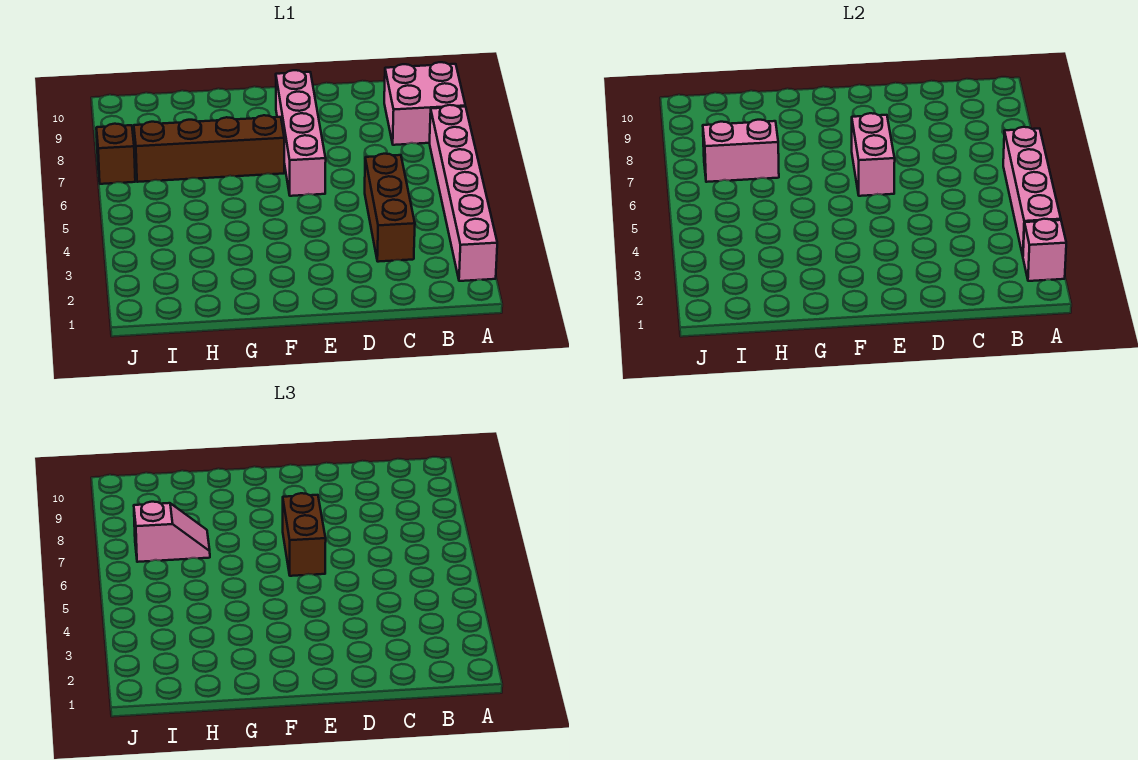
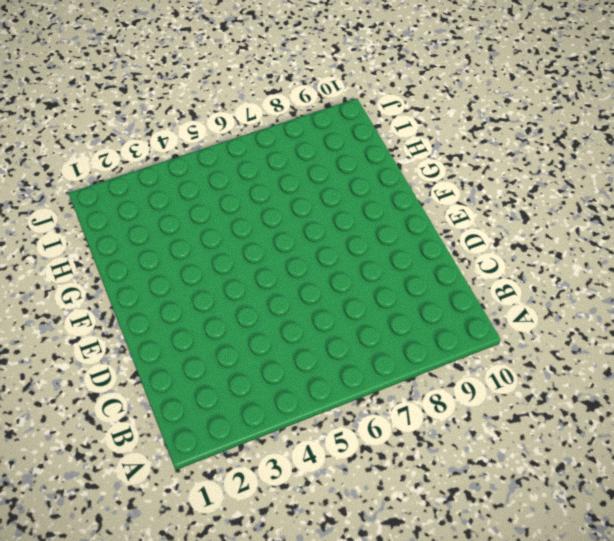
none -> pink 1x6 brick [430,105,497,281]
none -> pink 2x2 brick [384,62,465,145]
none -> brown 1x3 brick [365,154,415,262]

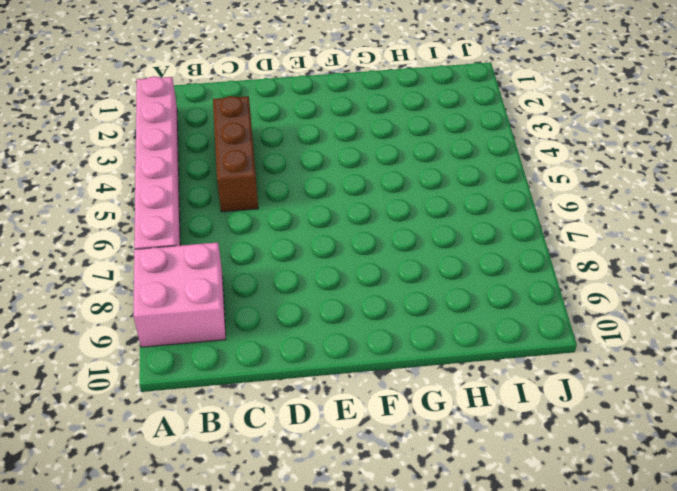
none -> pink 1x4 brick [276,70,326,196]
none -> brown 1x4 brick [134,115,284,182]
none -> brown 1x1 brick [96,124,135,184]

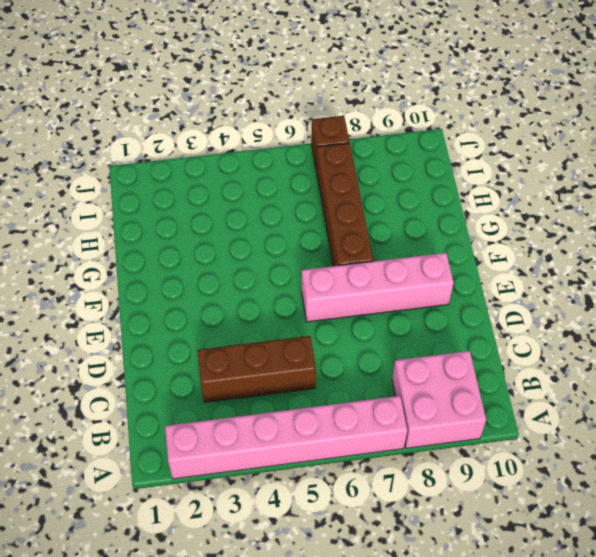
none -> pink 1x1 brick [1023,219,1066,281]
none -> pink 1x4 brick [1003,127,1061,255]
none -> pink 1x2 brick [852,113,895,196]

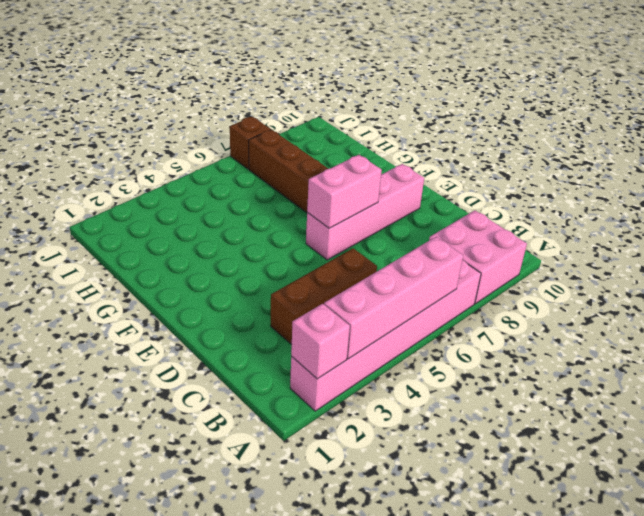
none -> pink 1x2 brick [703,120,779,182]
none -> brown 1x2 brick [283,493,326,576]
none -> pink 1x2 slope [134,502,210,562]

